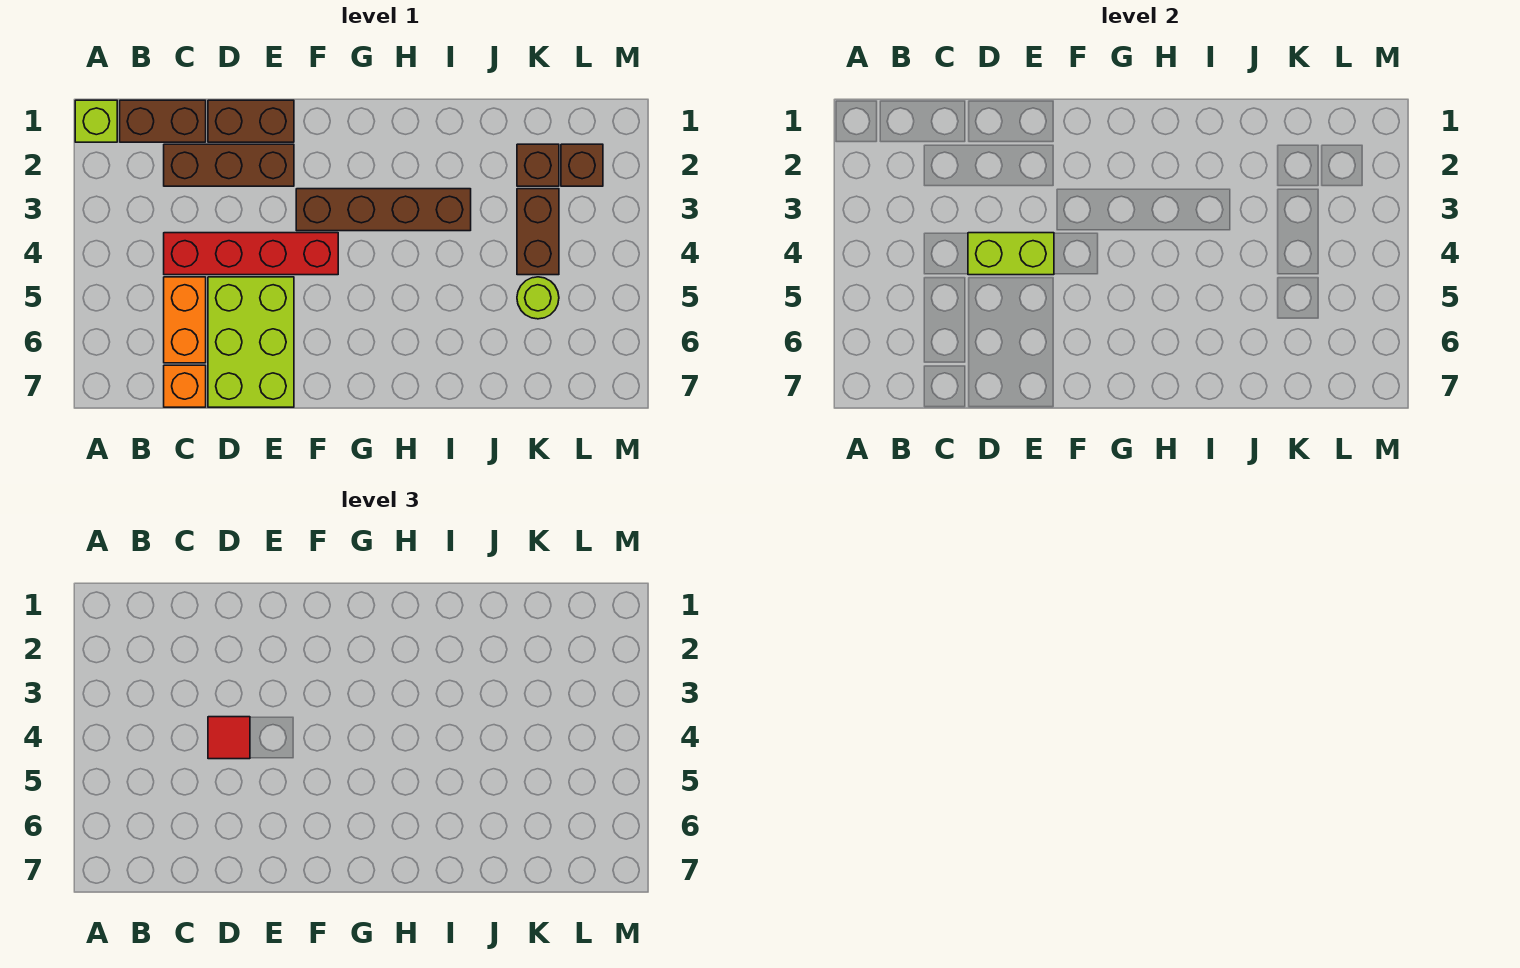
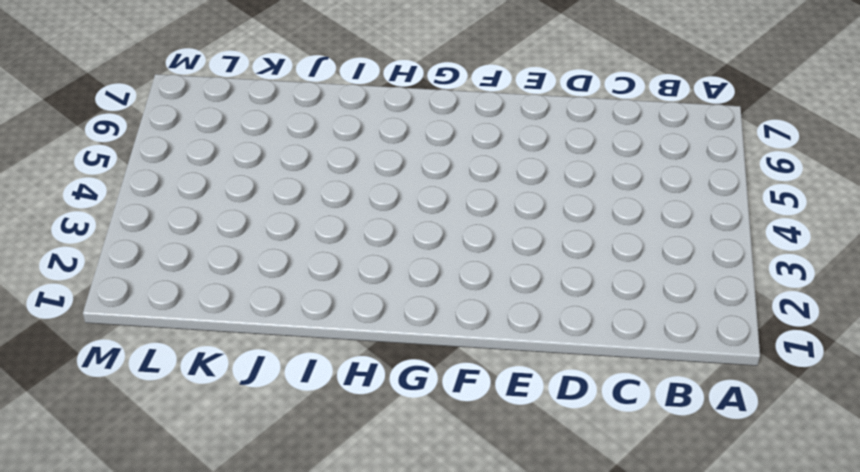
none -> lime 1x1 brick [75,100,117,142]
none -> brown 1x2 brick [120,100,206,142]
none -> brown 1x3 brick [164,144,294,186]

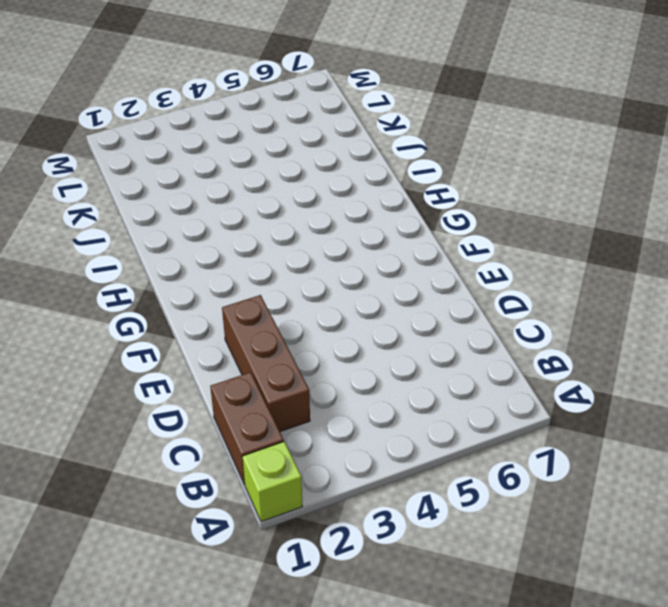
none -> red 1x4 brick [164,233,338,275]
none -> orange 1x2 brick [164,277,206,363]
none -> orange 1x1 brick [164,365,206,407]

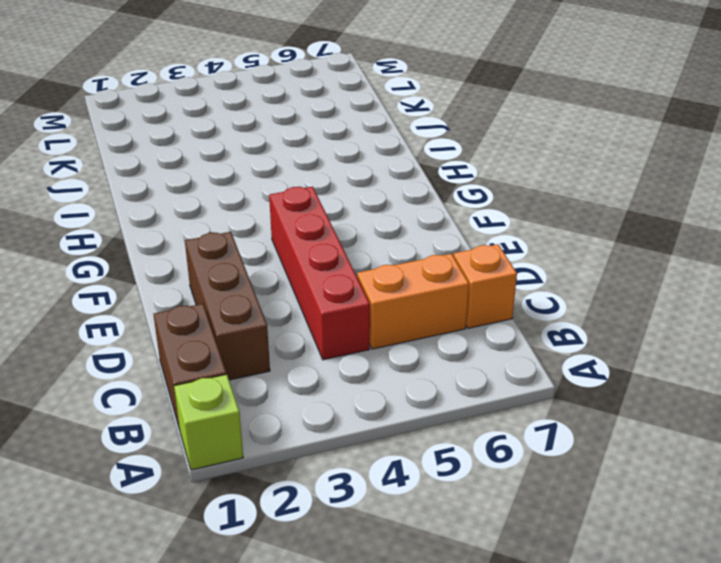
none -> brown 1x2 brick [208,100,294,142]
none -> lime 2x3 brick [208,277,294,407]
none -> brown 1x4 brick [296,189,471,231]

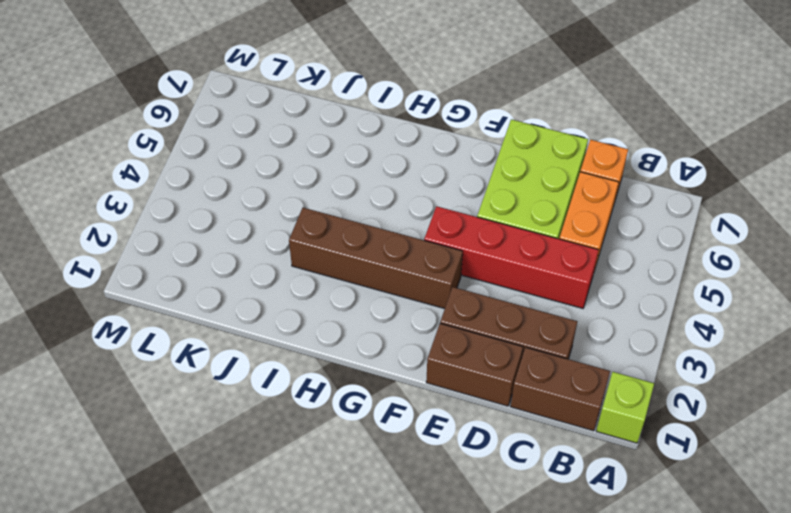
none -> brown 1x1 brick [517,144,559,186]
none -> brown 1x2 brick [517,189,559,275]
none -> lime 1x1 round brick [517,277,559,319]

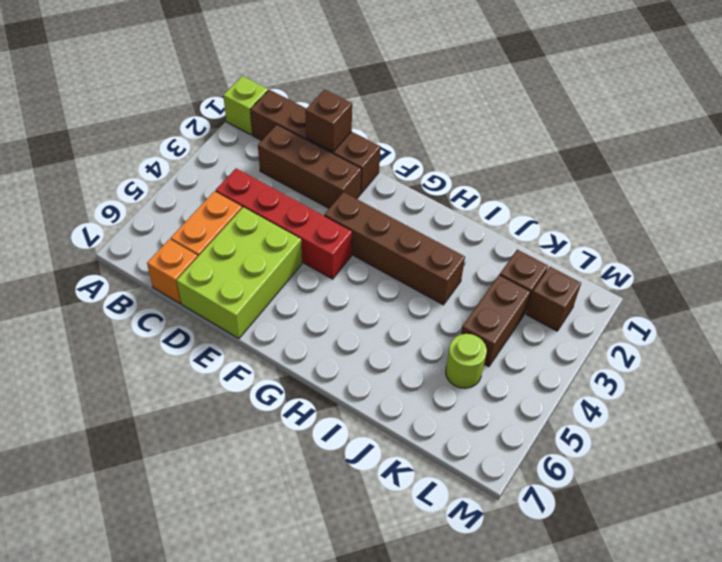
brown 1x1 brick [305,89,352,152] -> none
none -> lime 1x2 brick [968,233,1054,275]
none -> red 1x1 tile [208,717,250,759]

